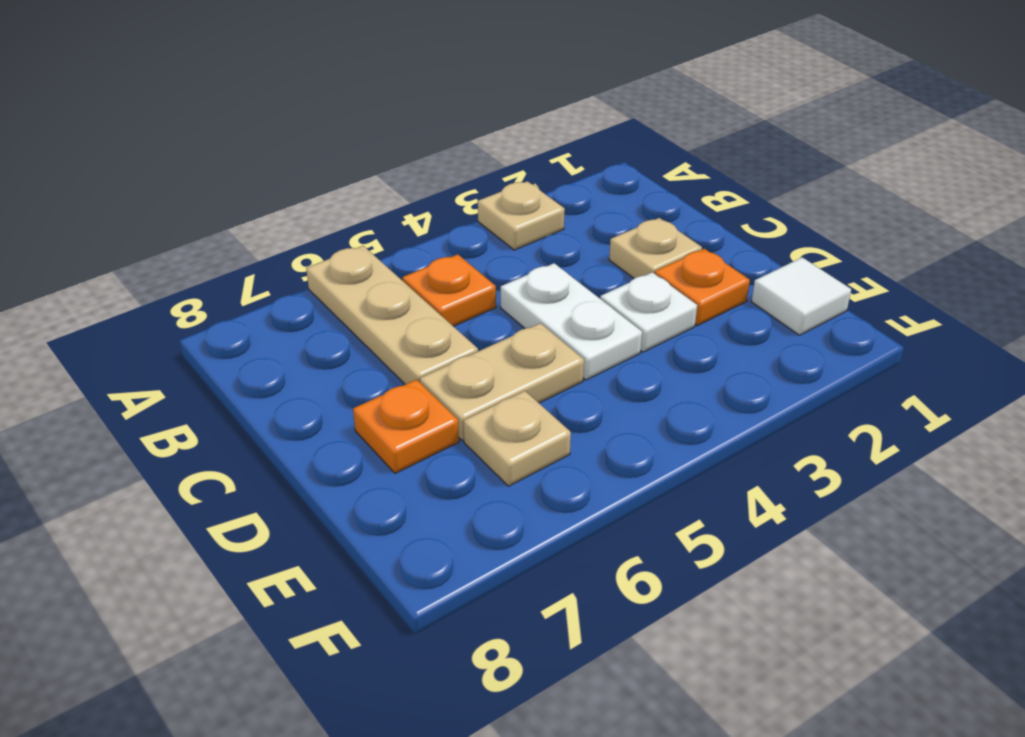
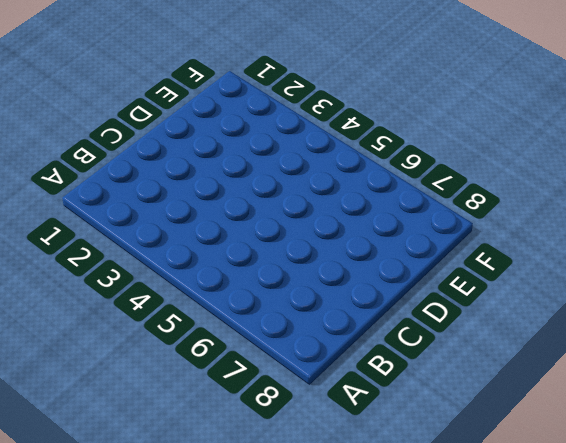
none -> tan 1x1 plate [478,181,565,250]
none -> tan 1x3 plate [306,246,478,384]

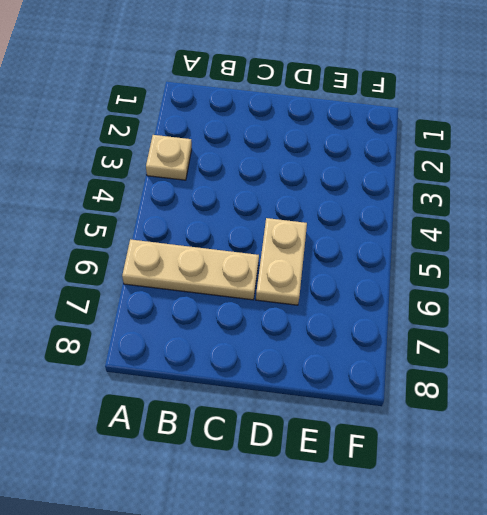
none -> orange 1x1 plate [402,254,496,326]
none -> tan 1x1 plate [609,218,702,278]

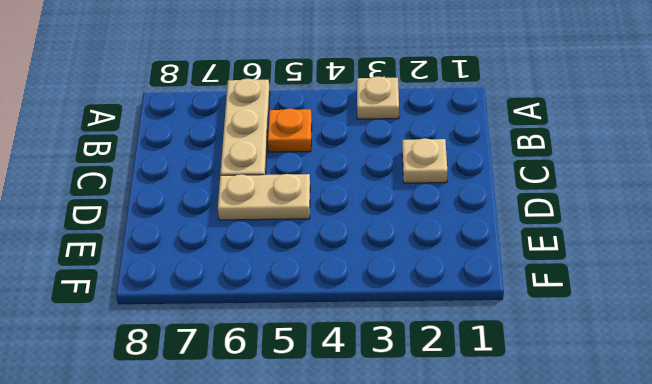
none -> white 1x2 plate [501,263,642,380]
none -> orange 1x1 plate [655,249,750,325]

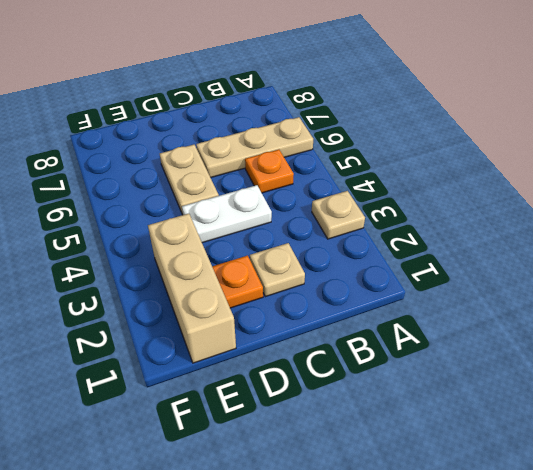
tan 1x3 brick [148,214,236,363] -> white 1x1 tile [752,257,851,335]
none -> white 1x1 plate [600,272,697,352]
none -> orange 1x1 plate [353,380,459,473]

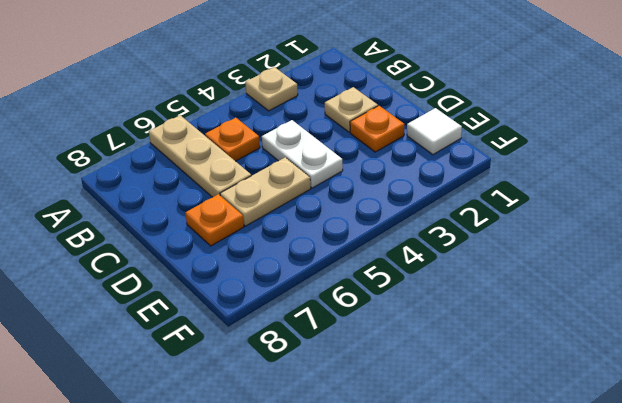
none -> white 1x1 plate [600,272,697,352]
none -> tan 1x1 plate [463,391,571,486]

